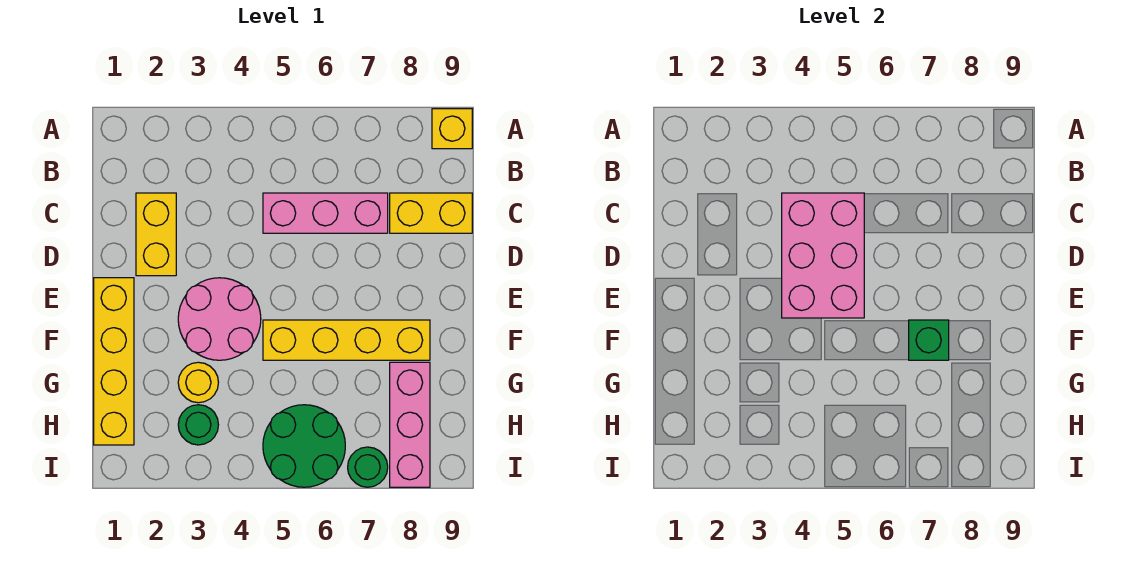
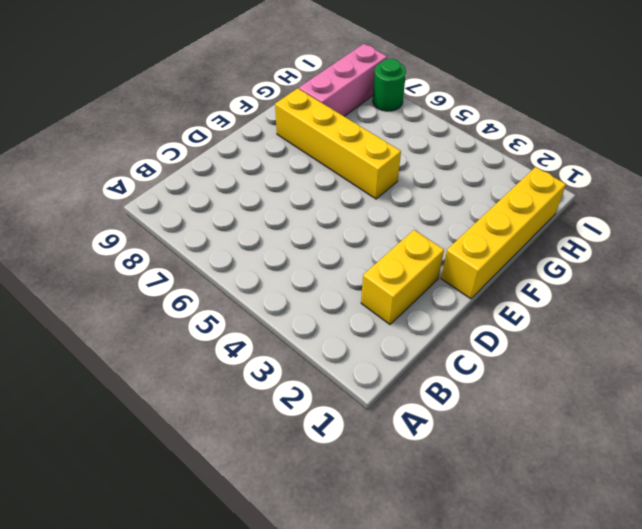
none -> yellow 1x1 brick [432,109,472,149]
none -> pink 1x3 brick [263,193,388,233]
none -> yellow 1x2 brick [390,193,472,233]

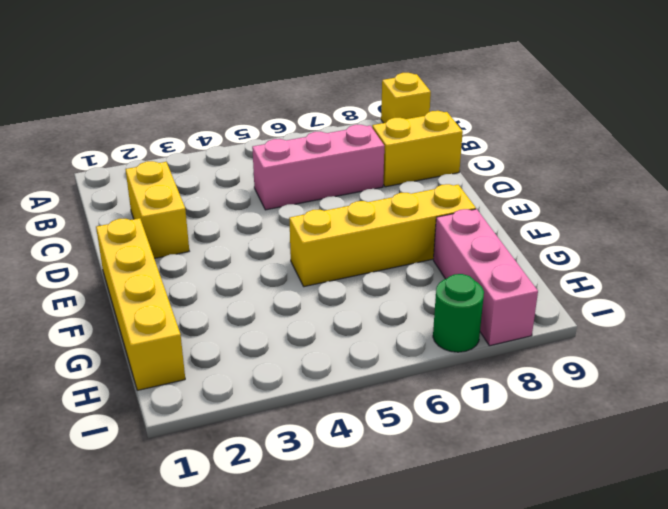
none -> pink 2x2 round brick [178,278,261,360]
none -> yellow 1x1 round brick [178,362,218,403]
none -> green 1x1 round brick [178,405,218,445]

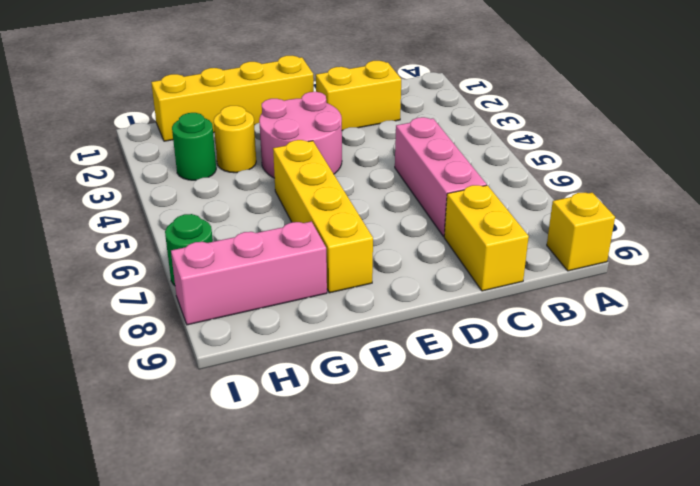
none -> green 2x2 round brick [263,405,345,487]
none -> pink 2x3 brick [782,193,864,318]
none -> green 1x1 brick [909,320,949,360]

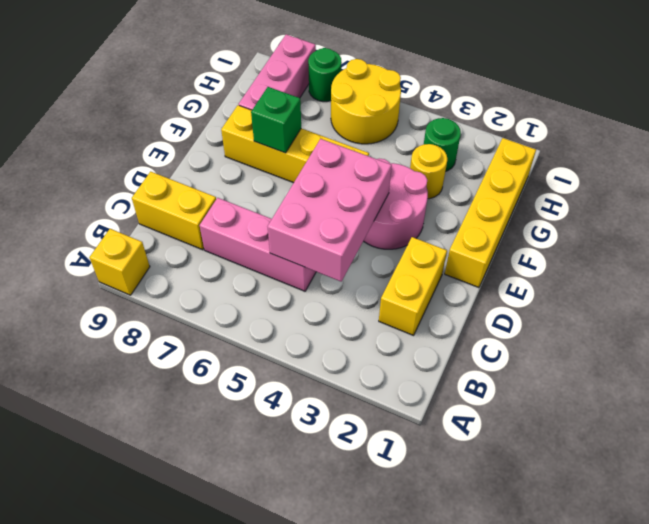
yellow 2x2 round brick [331,59,401,144] -> green 2x2 round brick [263,405,345,487]

